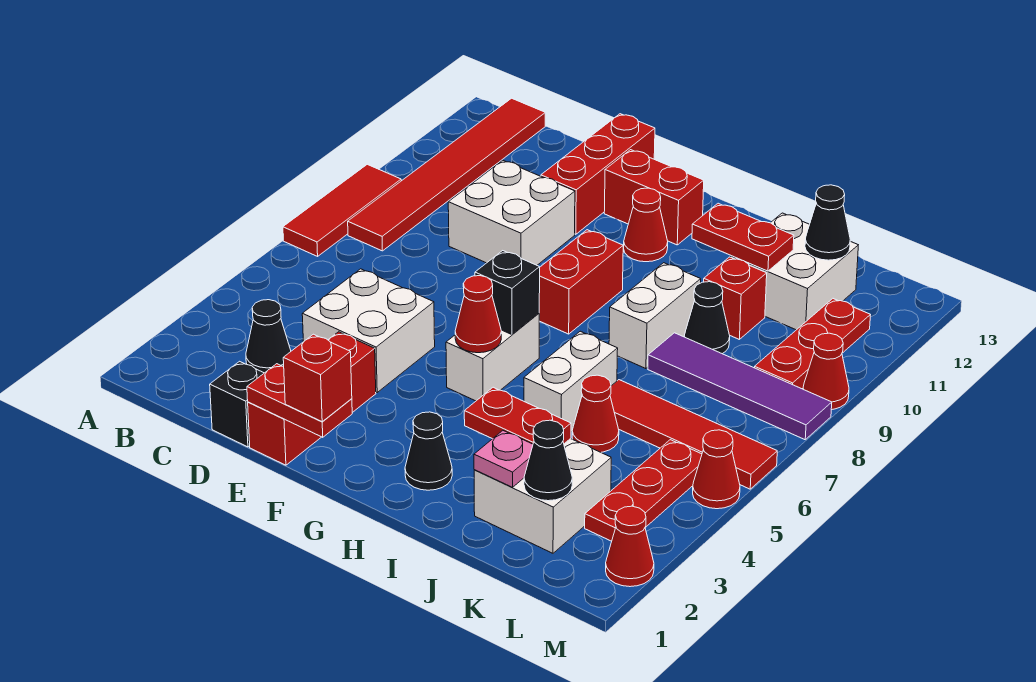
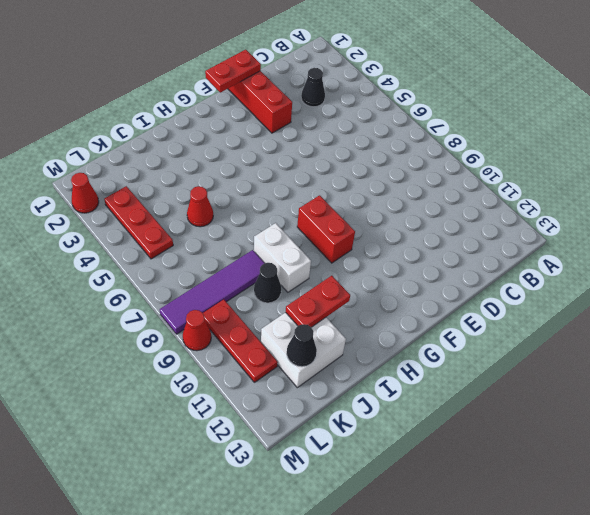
none -> red 1x3 tile [283,164,401,256]
none -> red 1x6 tile [348,98,545,251]
none -> black 1x1 brick [210,361,264,447]
none -> white 2x2 brick [302,269,435,392]

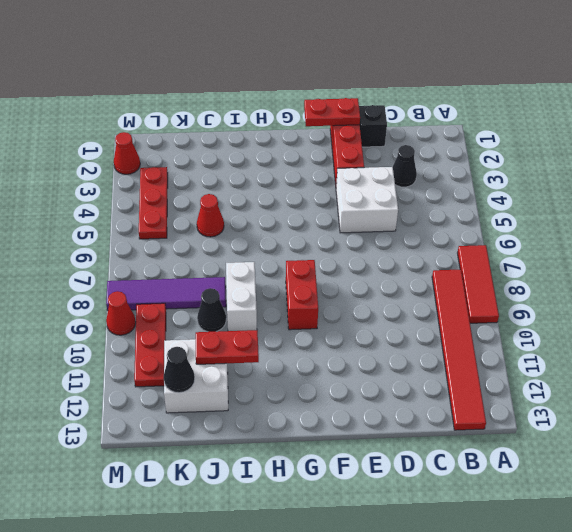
none -> white 2x2 brick [448,160,575,265]
none -> red 1x3 brick [541,114,655,234]
none -> red 1x2 brick [604,150,704,245]
none -> white 1x2 brick [446,313,539,401]

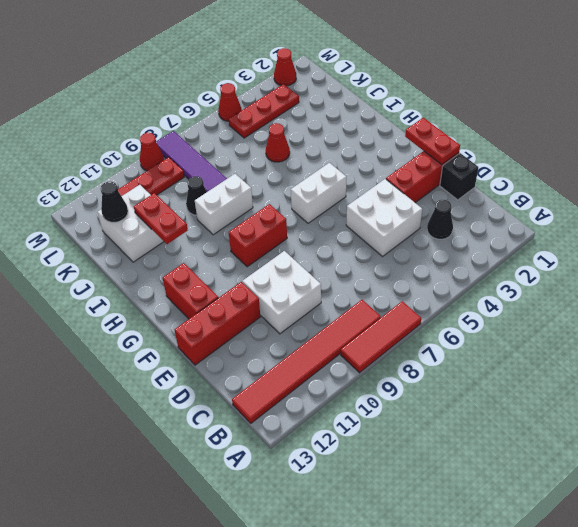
none -> red 1x1 cone [624,188,668,262]
none -> black 1x1 cone [405,412,452,490]
none -> white 1x2 brick [524,331,618,432]
none -> white 2x2 brick [474,439,611,553]

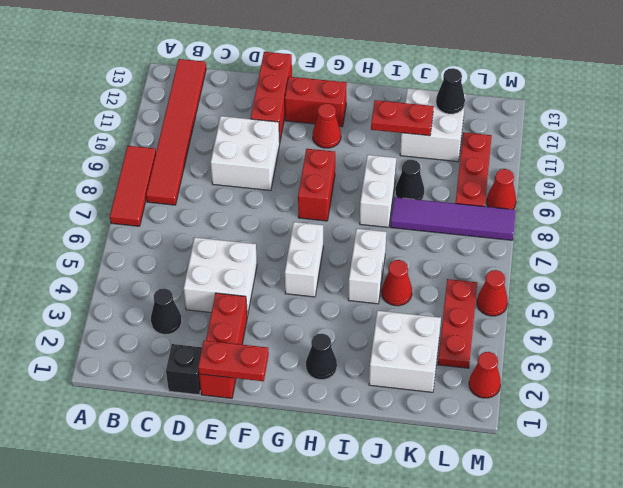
none -> red 1x4 tile [610,380,777,489]
none -> red 1x1 brick [704,257,767,339]
none -> red 1x1 cone [455,276,501,353]
none -> black 1x1 brick [475,251,540,335]

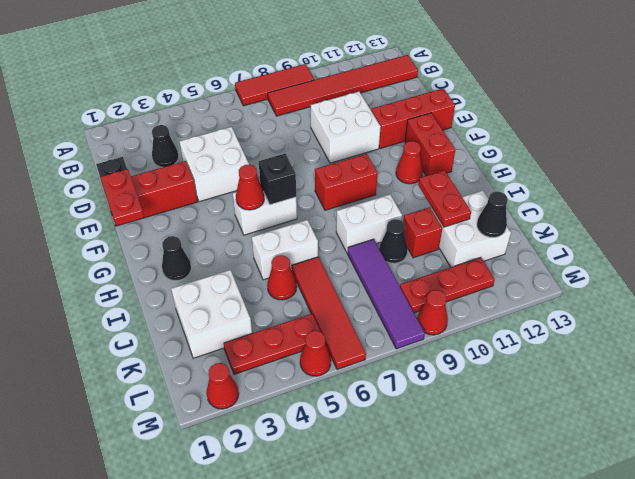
none -> red 1x2 plate [464,387,571,444]
none -> pink 1x1 plate [474,431,533,487]
none -> black 1x1 cone [524,420,572,501]
none -> red 1x1 brick [283,334,352,421]

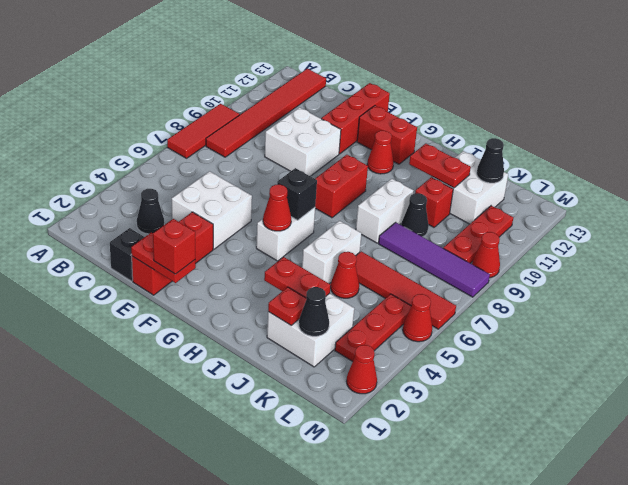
red 1x1 plate [268,287,307,326] -> pink 1x1 plate [474,431,533,487]
none -> black 1x1 cone [405,412,452,490]

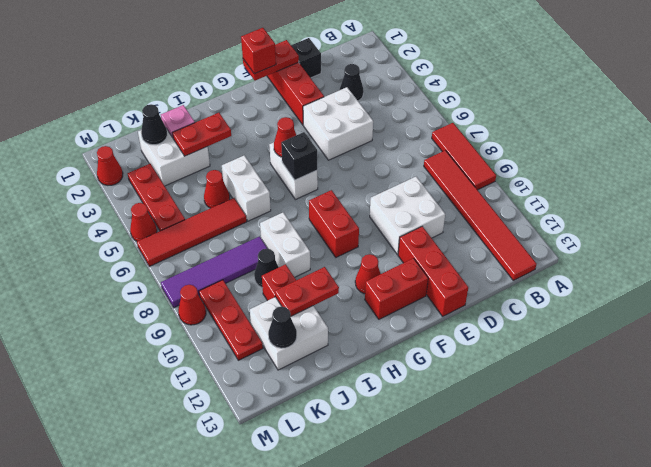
none -> black 1x1 cone [405,412,452,490]

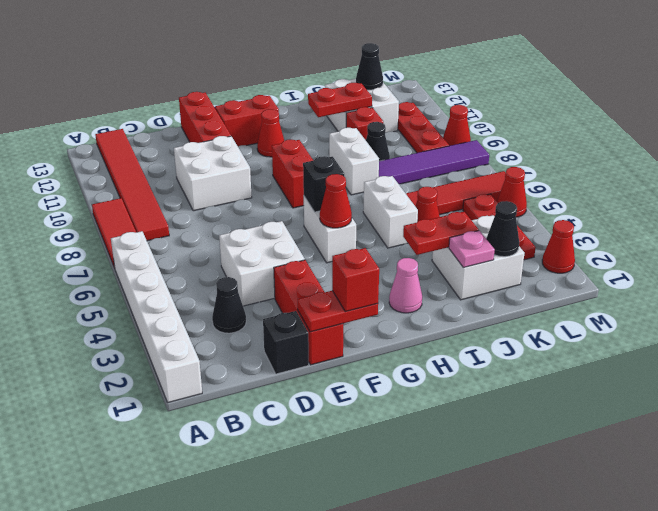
white 1x6 brick [111,231,202,402] -> none
pink 1x1 cone [389,258,422,313] -> black 1x1 cone [405,412,452,490]

